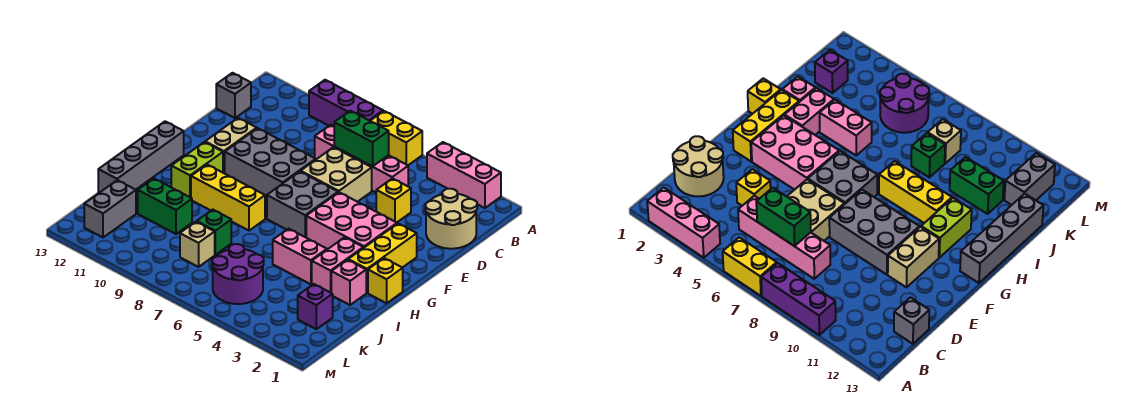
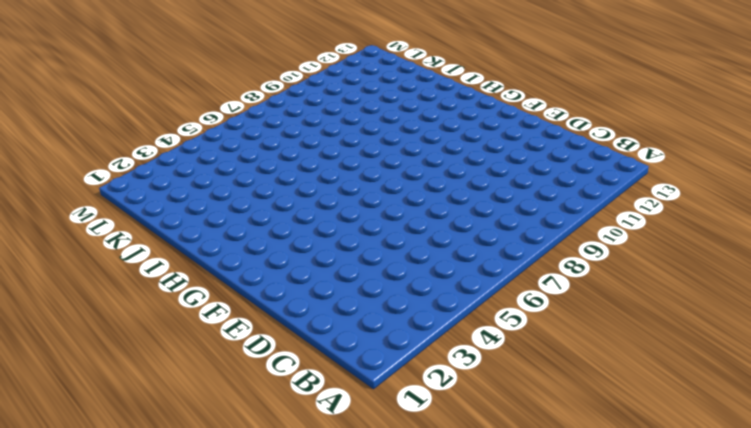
none -> pink 1x3 brick [427,142,501,208]
none -> yellow 1x2 brick [370,111,422,165]
none -> purple 1x3 brick [309,80,383,126]

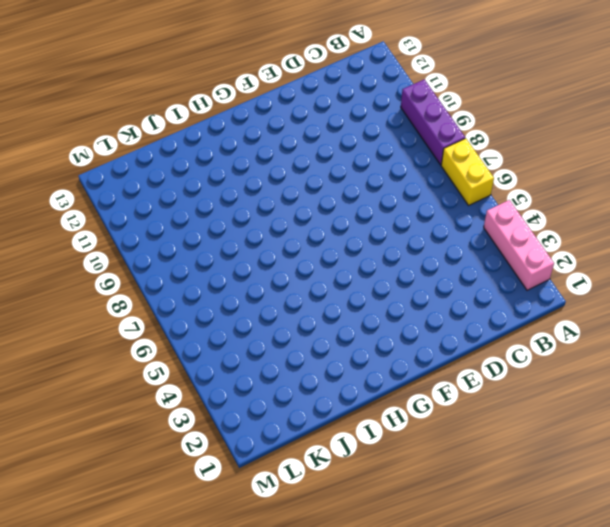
none -> tan 2x2 round brick [425,189,477,249]
none -> pink 1x4 brick [315,125,408,193]
none -> grey 1x1 brick [216,73,251,118]

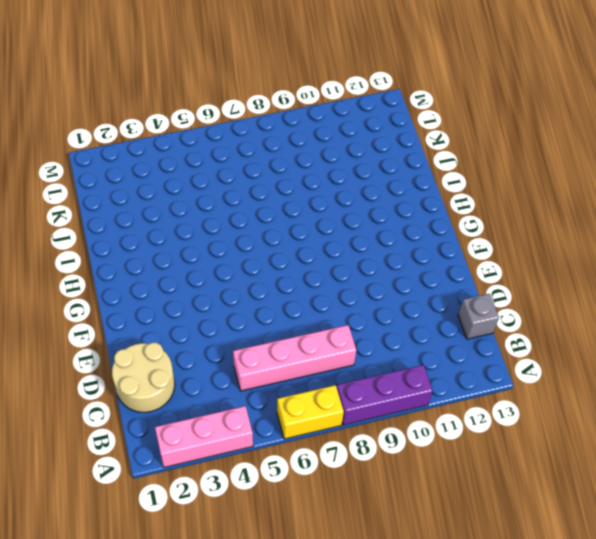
none -> yellow 1x1 brick [376,178,411,222]
none -> tan 2x2 brick [301,147,372,202]
none -> grey 2x3 brick [225,128,316,198]

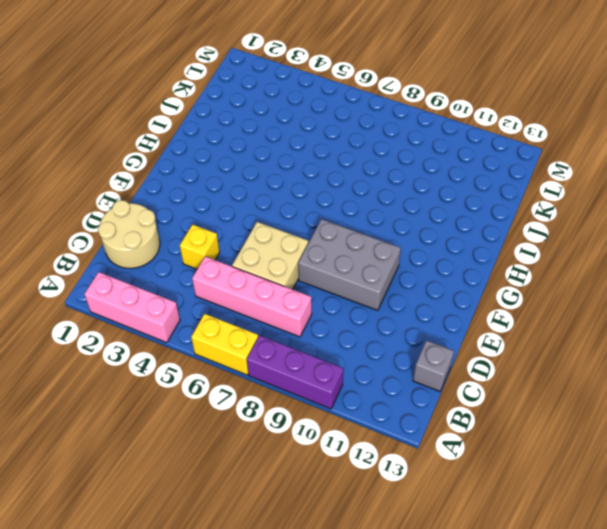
none -> tan 1x2 brick [205,118,257,173]
none -> yellow 1x3 brick [348,224,417,293]
none -> pink 2x3 brick [306,192,397,249]

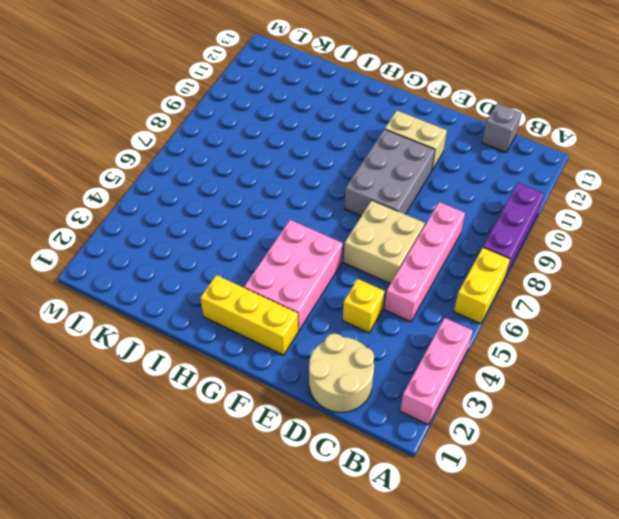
none -> grey 2x2 brick [267,172,338,237]
none -> lime 1x2 brick [171,142,223,198]
none -> grey 1x4 brick [98,121,184,193]

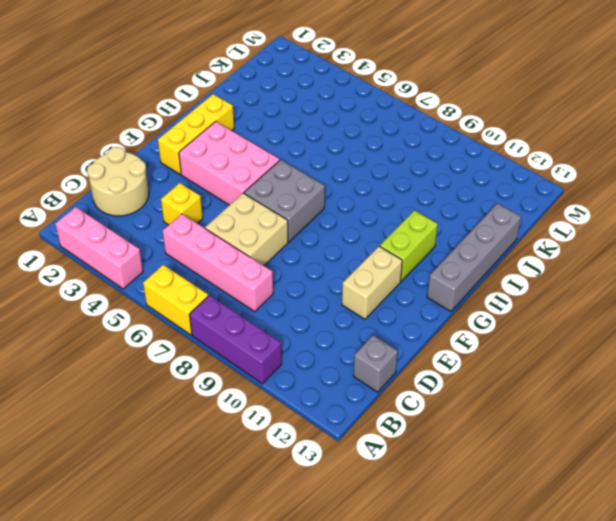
none -> grey 2x3 brick [225,128,316,198]
none -> yellow 1x1 brick [368,258,403,303]
none -> pink 1x2 brick [312,237,363,293]

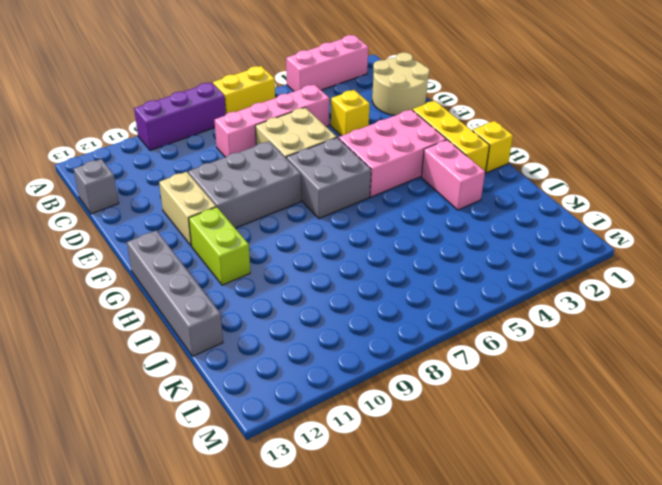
none -> yellow 1x3 brick [191,165,265,231]
none -> pink 1x1 brick [331,260,366,305]
none -> pink 1x2 brick [273,229,327,284]

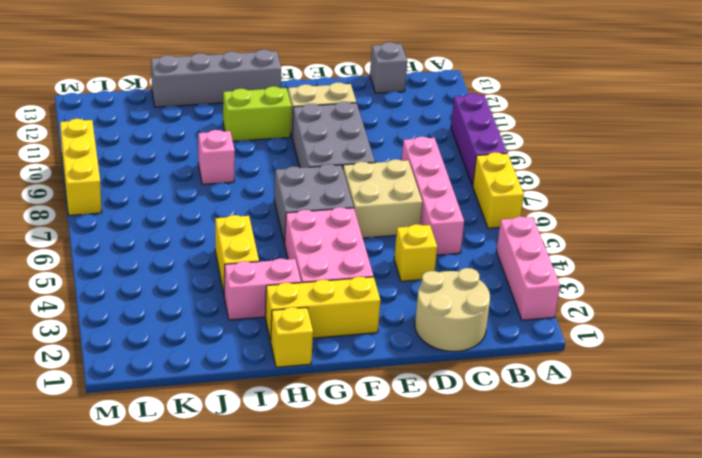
yellow 1x2 brick [215,215,259,293] -> pink 1x2 brick [273,229,327,284]
pink 1x1 brick [198,130,235,184] -> pink 1x1 brick moved to [331,260,366,305]
yellow 1x3 brick [60,119,102,215] -> yellow 1x3 brick moved to [191,165,265,231]
none -> green 1x1 brick [197,210,231,255]
none -> green 1x2 brick [138,178,192,234]
none -> purple 1x1 brick [298,284,333,329]

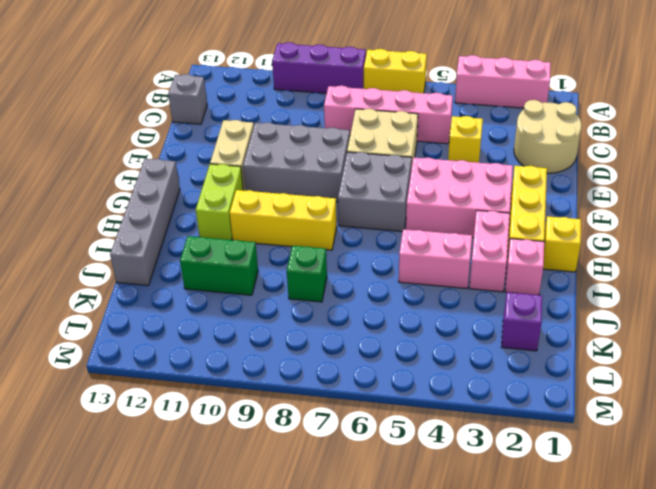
none -> purple 2x2 round brick [212,244,264,304]
none -> tan 1x1 brick [180,222,215,267]
none -> grey 1x2 brick [84,180,136,237]

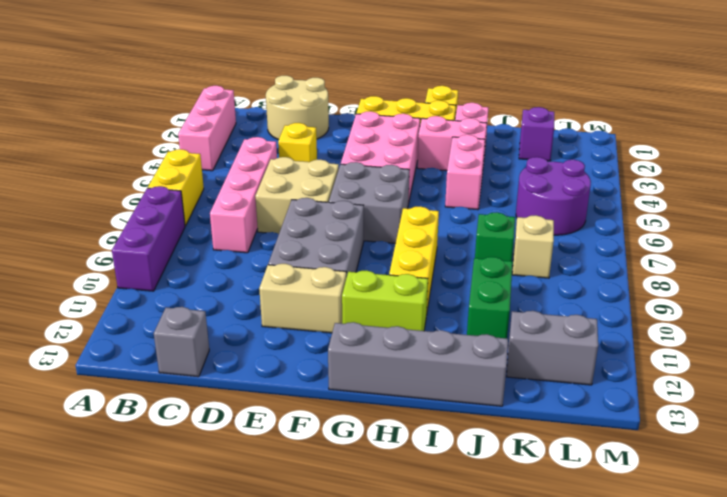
none -> green 1x2 brick [334,111,389,166]

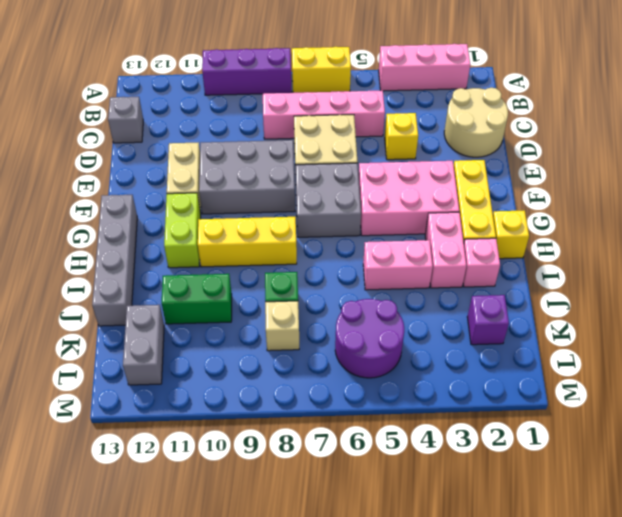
none -> green 1x2 brick [334,111,389,166]

